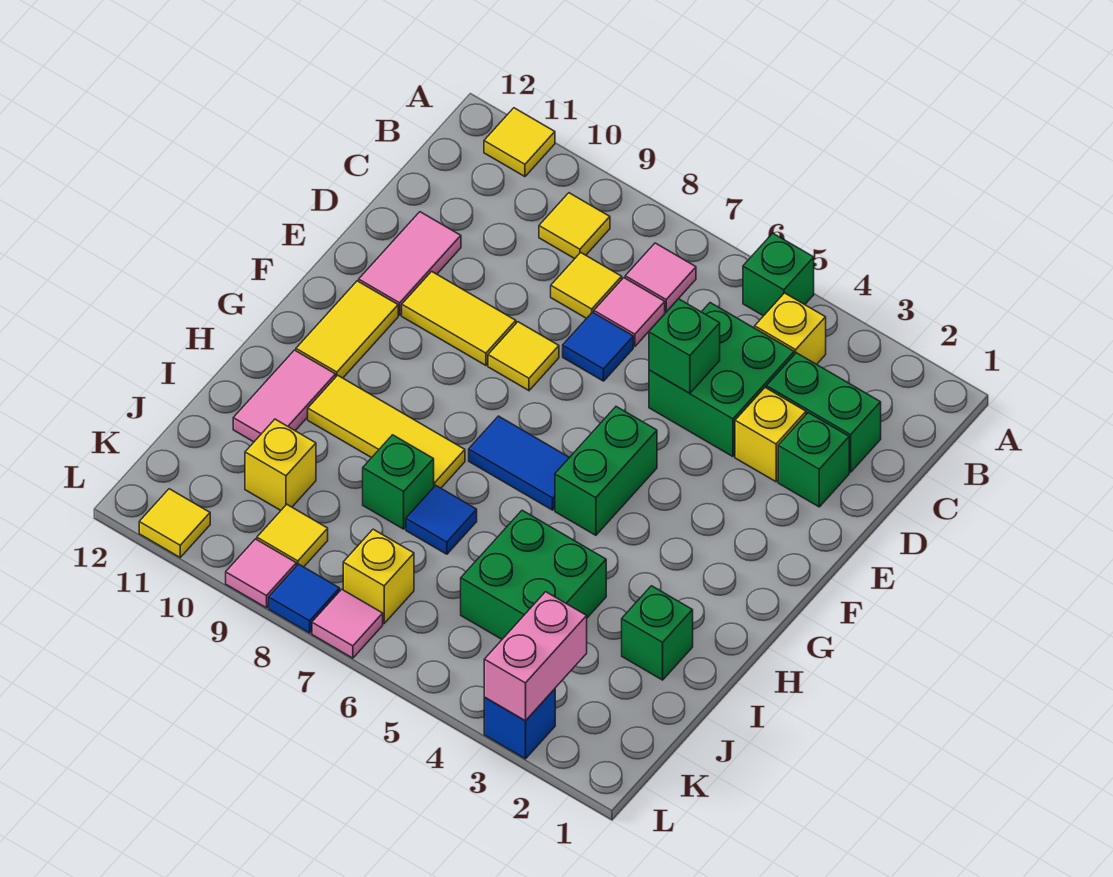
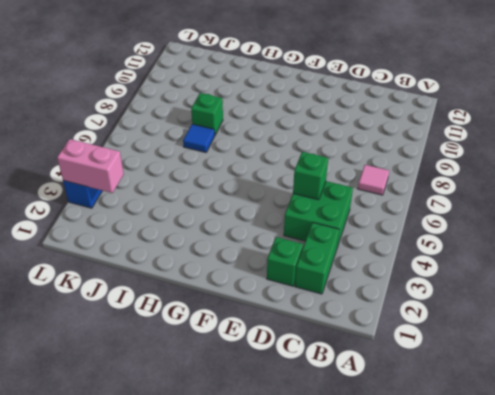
none -> green 1x1 brick [743,233,814,316]
none -> yellow 1x1 tile [484,108,555,177]
none -> yellow 1x1 brick [755,293,826,364]
none -> yellow 1x1 tile [539,193,610,259]

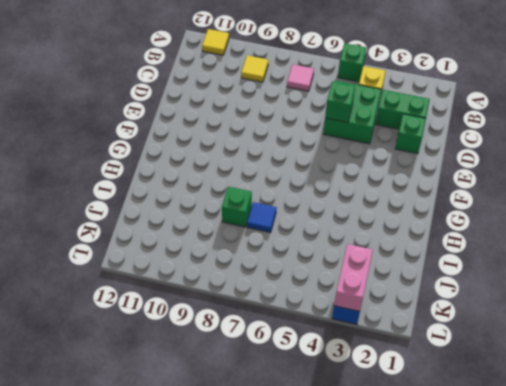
none -> pink 1x1 tile [594,278,665,346]
none -> yellow 1x1 tile [551,252,622,318]
none -> yellow 1x1 brick [735,388,806,482]
none -> blue 1x1 tile [563,312,633,381]

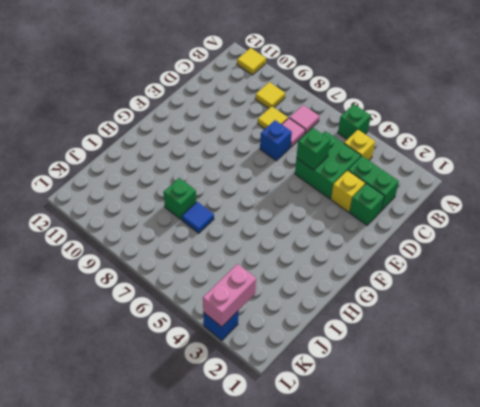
blue 1x1 brick [260,120,292,161] -> blue 1x1 tile [563,312,633,381]
none -> pink 1x2 tile [359,212,461,315]
none -> yellow 1x1 tile [488,322,559,390]
none -> yellow 1x2 tile [402,271,516,365]
none -> green 1x2 brick [555,407,657,535]

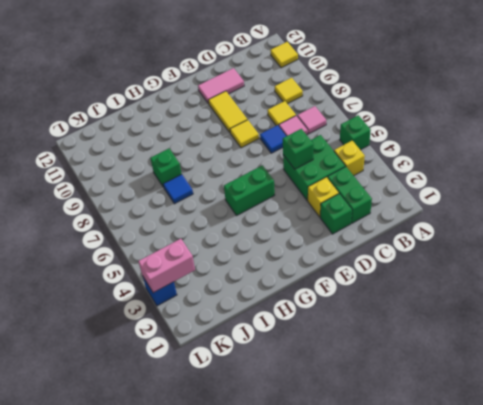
none -> yellow 1x2 tile [296,281,398,378]
none -> blue 1x2 tile [469,416,570,510]
none -> yellow 1x3 tile [308,375,465,488]
none -> pink 1x2 tile [233,350,336,442]

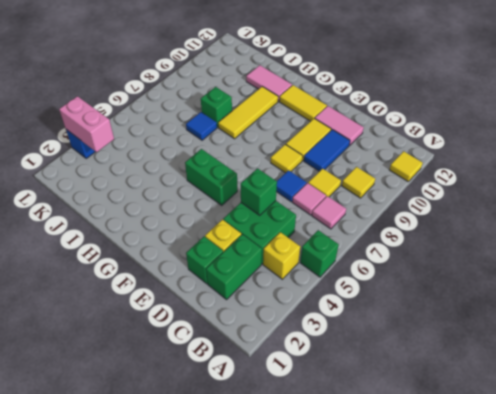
blue 1x2 tile [304,130,350,171] -> blue 1x2 tile moved to [469,416,570,510]
none -> green 1x1 brick [622,586,693,680]
none -> green 2x2 brick [461,510,606,639]
none -> yellow 1x1 brick [245,419,316,510]
none -> yellow 1x1 brick [343,529,414,623]

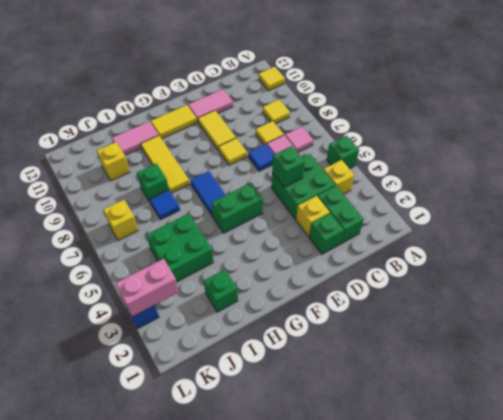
none -> yellow 1x1 tile [257,505,328,567]
none -> pink 1x1 tile [312,589,383,658]
none -> blue 1x1 tile [269,564,340,633]
none -> pink 1x1 tile [226,539,296,608]

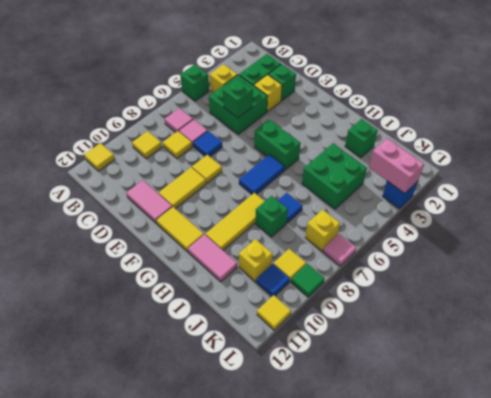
blue 1x1 tile [256,264,290,296] -> blue 1x1 tile moved to [269,564,340,633]
green 1x1 tile [291,264,325,297] -> pink 1x1 tile [226,539,296,608]

